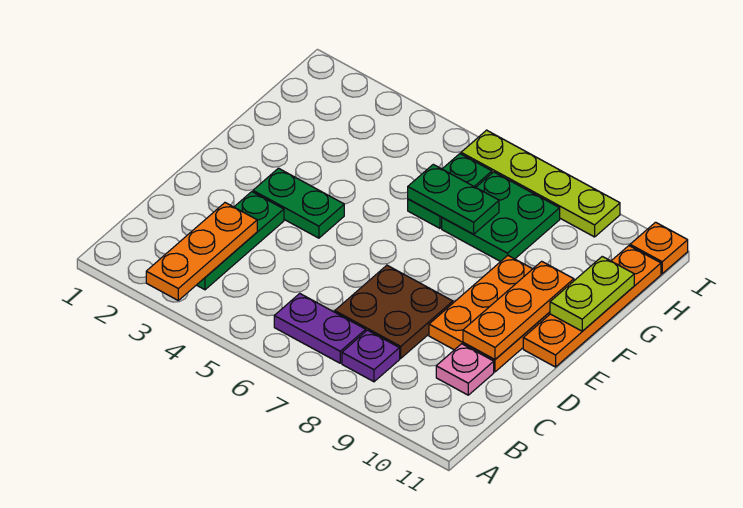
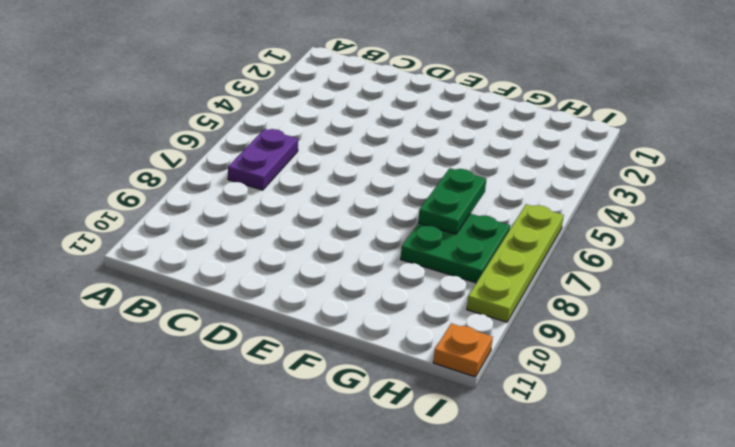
none -> green 1x3 plate [197,192,284,290]
none -> purple 1x1 plate [342,330,400,382]
none -> brown 2x2 plate [335,265,453,358]

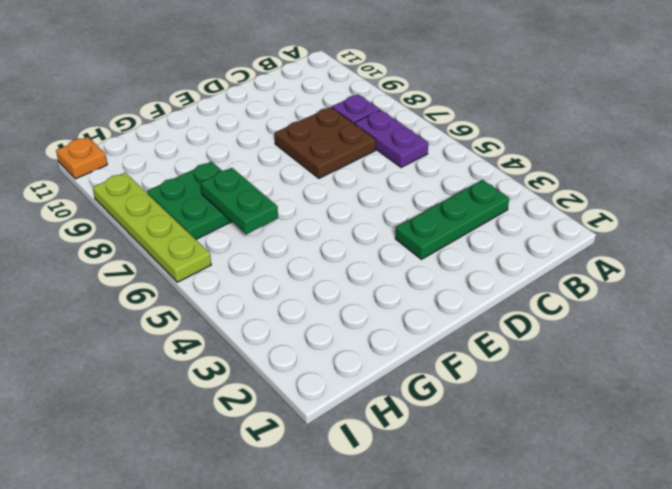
none -> pink 1x1 plate [436,344,494,395]
none -> orange 2x3 plate [429,256,550,372]
none -> green 1x2 plate [253,168,344,238]

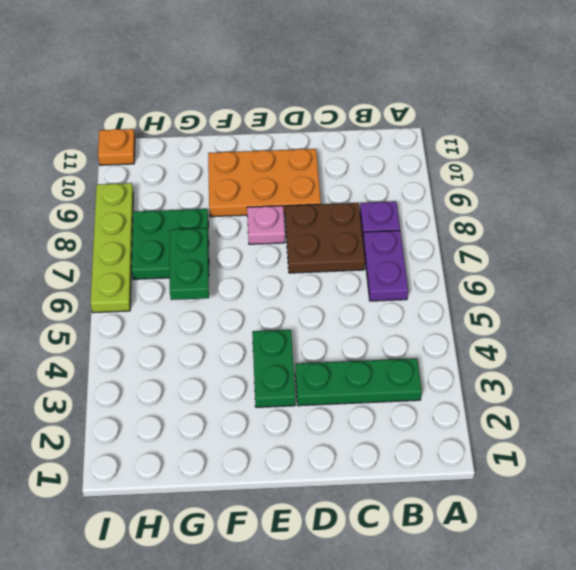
pink 1x1 plate [247,206,285,244] -> pink 1x1 plate moved to [436,344,494,395]
none -> orange 1x4 plate [523,246,661,367]
none -> green 1x2 plate [408,154,492,228]
none -> orange 1x3 plate [146,203,257,300]

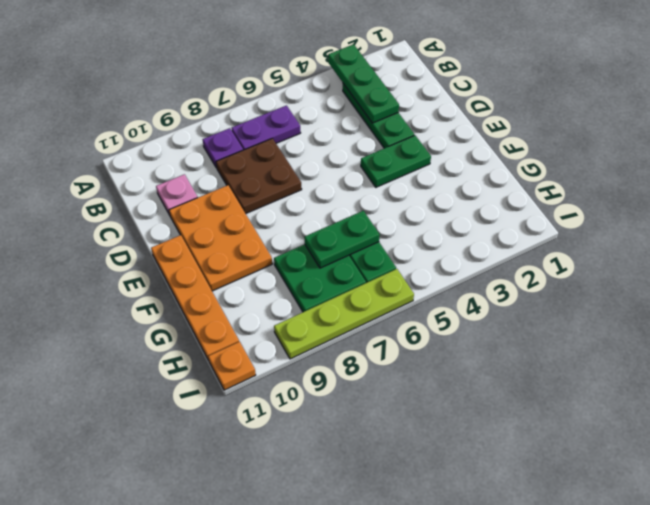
green 1x3 plate [328,44,399,123] -> orange 1x3 plate [146,203,257,300]
none -> orange 1x3 plate [463,261,574,359]
none -> lime 1x2 plate [550,257,634,331]

